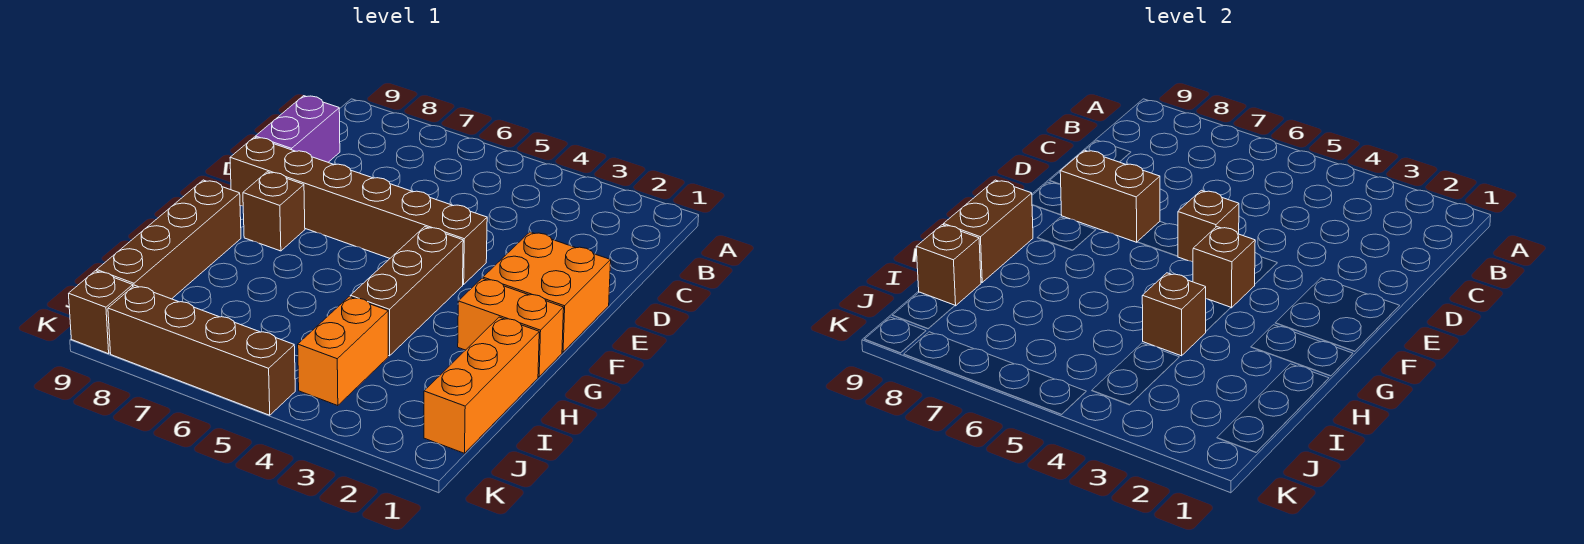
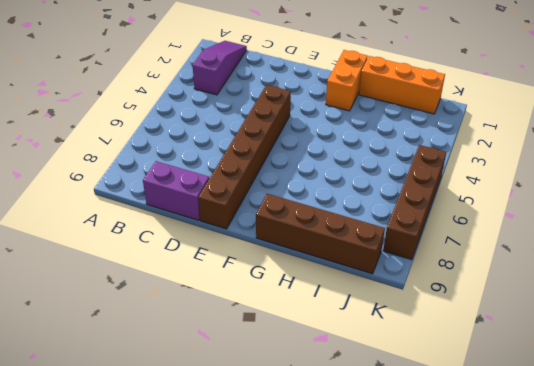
purple 1x3 slope [193,41,247,95] -> none
none -> orange 2x2 brick [483,232,611,352]
none -> brown 1x3 brick [350,227,463,356]
none -> brown 1x1 brick [243,172,305,251]

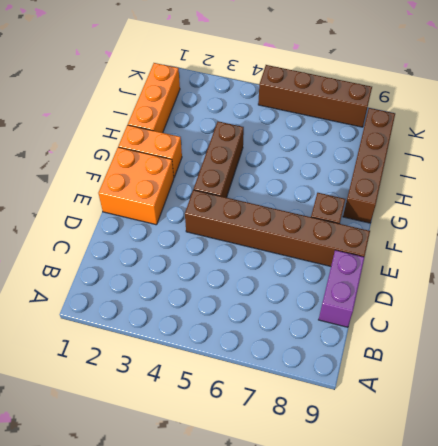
none -> orange 1x2 brick [298,297,388,406]
none -> brown 1x1 brick [69,271,133,354]
none -> brown 1x1 brick [1178,190,1239,262]

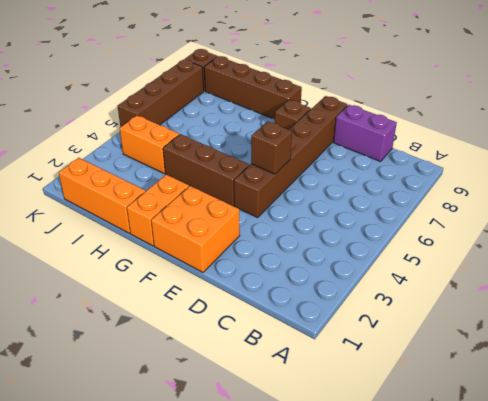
none -> brown 1x2 brick [1060,150,1160,242]
none -> brown 1x1 brick [1193,227,1255,308]
none -> brown 1x2 brick [944,180,1033,282]

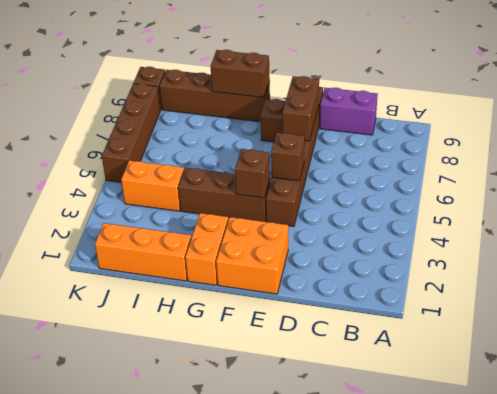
none -> brown 1x1 brick [1142,273,1206,356]
none -> brown 1x1 brick [916,225,981,306]

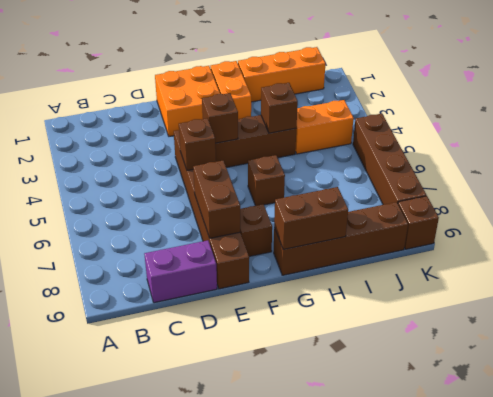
brown 1x1 brick [248,155,285,206] -> brown 1x1 brick moved to [916,225,981,306]

